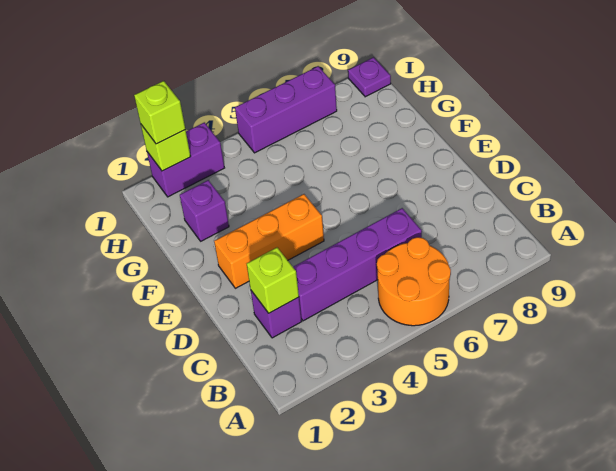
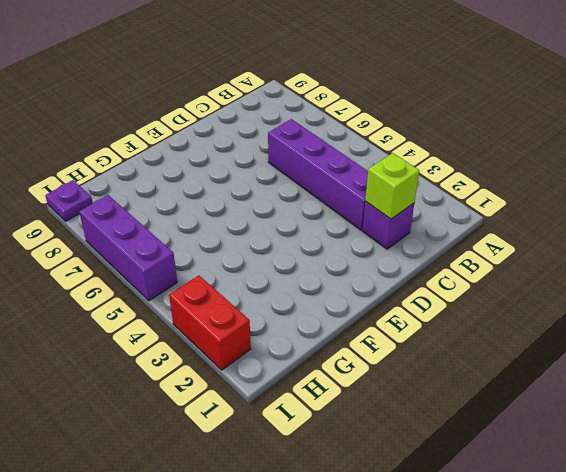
red 1x2 brick [169,275,251,370] -> purple 1x2 brick [147,122,224,197]
none -> orange 2x2 round brick [377,237,451,326]
none -> orange 1x3 brick [214,194,324,288]

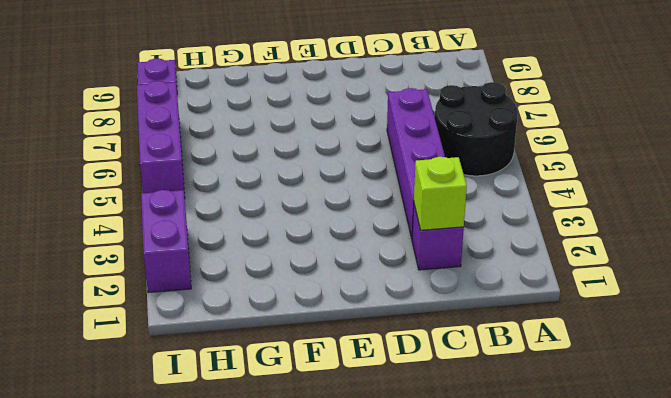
black 2x2 round brick [435,82,518,176] -> orange 2x2 round brick [377,237,451,326]
none -> orange 1x3 brick [214,194,324,288]
none -> purple 1x1 brick [180,180,229,241]

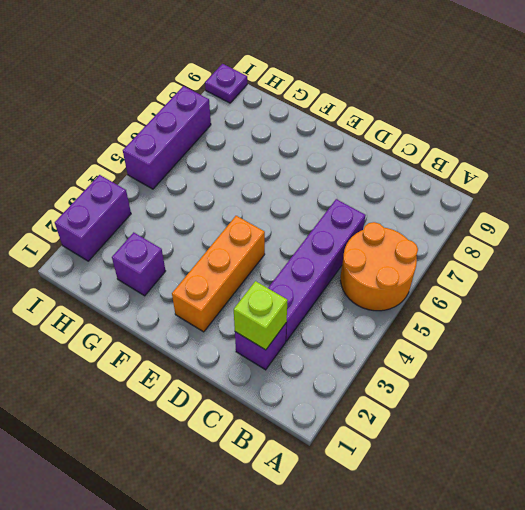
none -> lime 1x1 brick [141,125,191,171]
none -> lime 1x1 brick [134,81,185,144]

